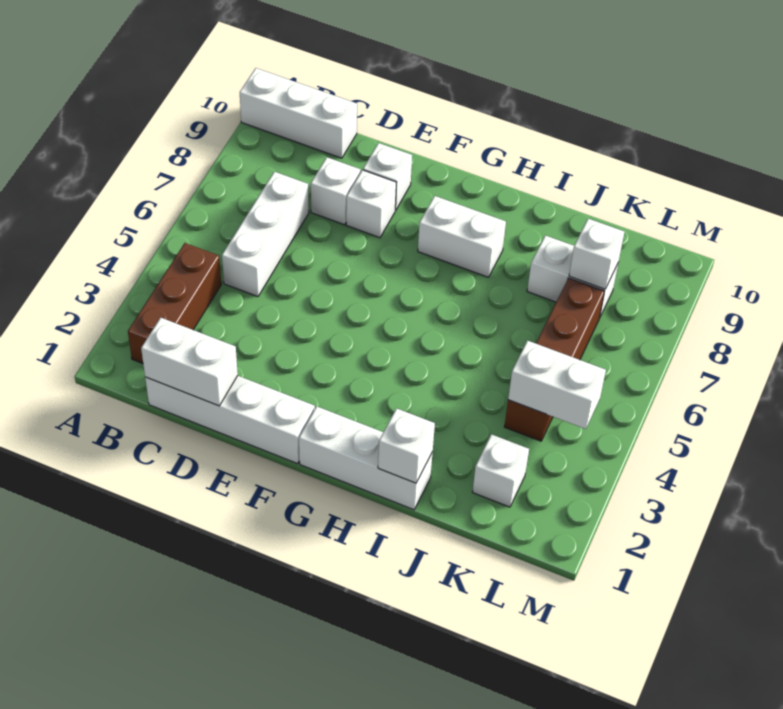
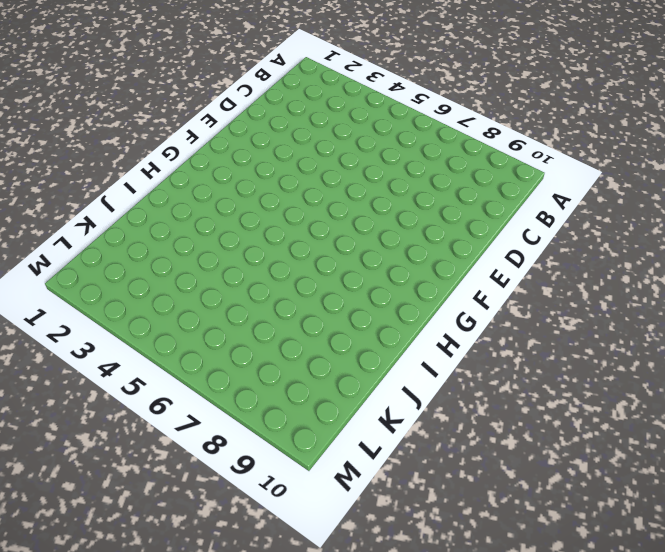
none -> white 1x3 brick [240,68,357,158]
none -> brown 1x3 brick [128,243,221,363]
none -> white 1x4 brick [145,376,315,464]

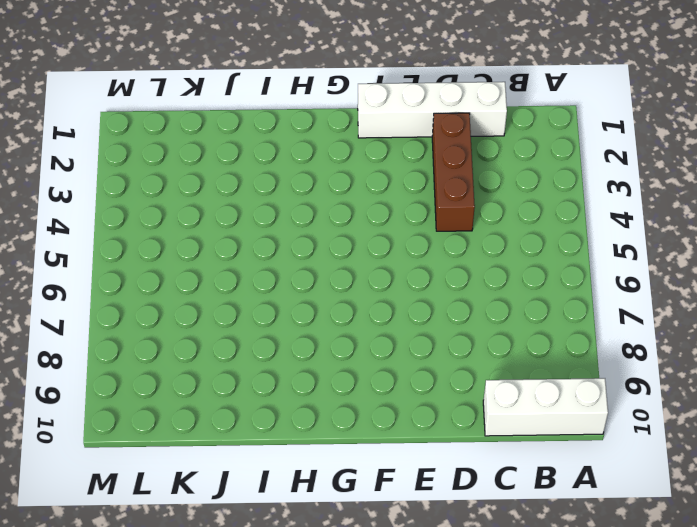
brown 1x3 brick [432,113,475,231] -> brown 1x3 brick moved to [128,243,221,363]
none -> white 1x3 brick [222,172,309,297]
none -> white 1x1 brick [311,157,361,225]
none -> white 1x1 brick [346,170,396,238]

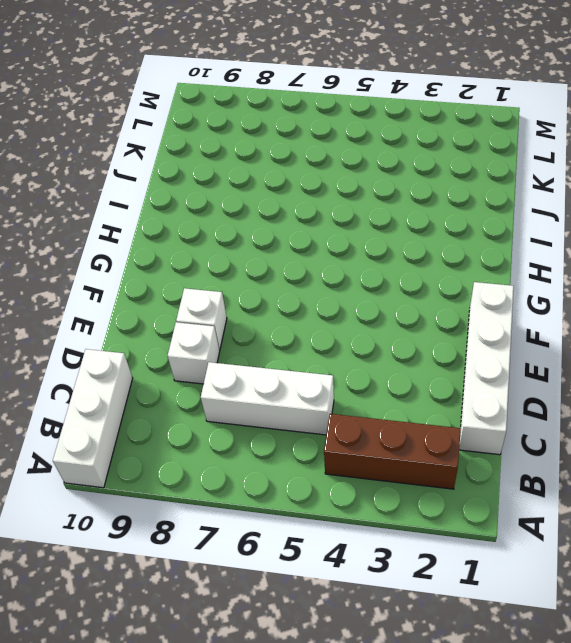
none -> white 1x1 brick [363,143,412,210]
none -> white 1x3 brick [299,406,433,510]
none -> white 1x2 brick [418,196,506,277]

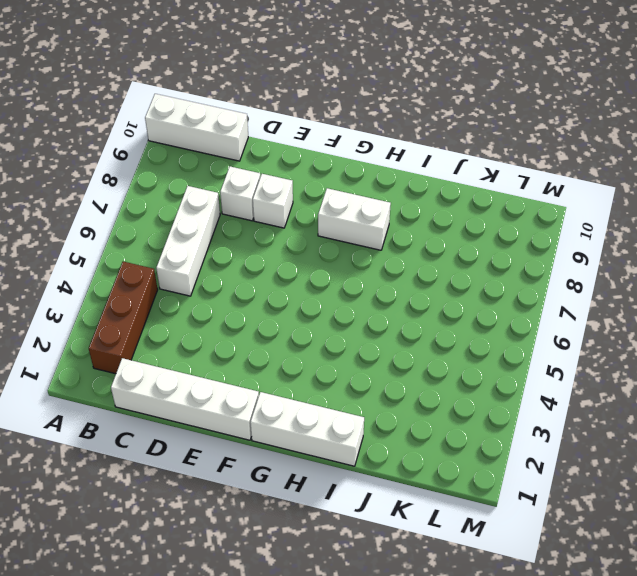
none -> white 1x1 brick [363,143,412,210]
none -> white 1x2 brick [527,235,618,317]
none -> white 1x1 brick [473,434,529,507]

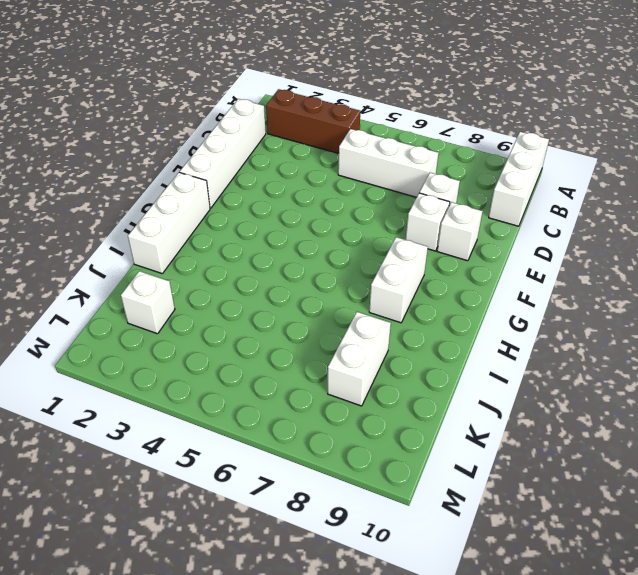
none -> brown 1x4 brick [504,278,604,441]
none -> white 1x2 brick [141,318,238,406]
none -> white 1x1 brick [378,408,435,483]

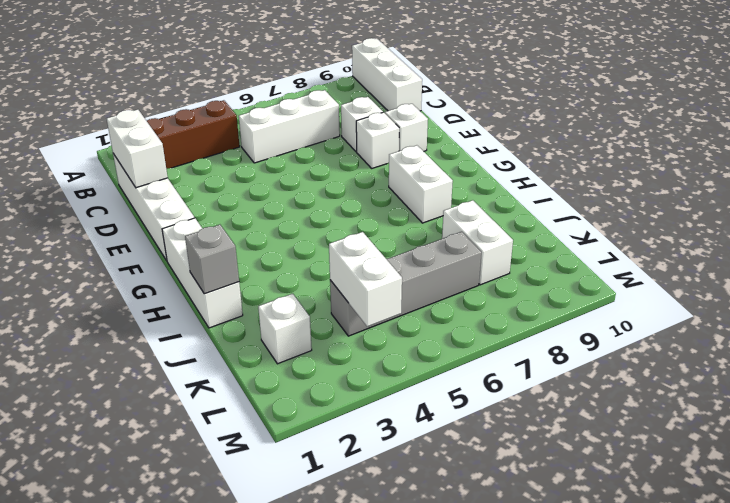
grey 1x1 brick [185,225,239,294] -> white 1x1 brick [378,408,435,483]
grey 1x4 brick [330,232,481,336] -> brown 1x4 brick [504,278,604,441]
none -> white 1x1 brick [569,219,624,289]

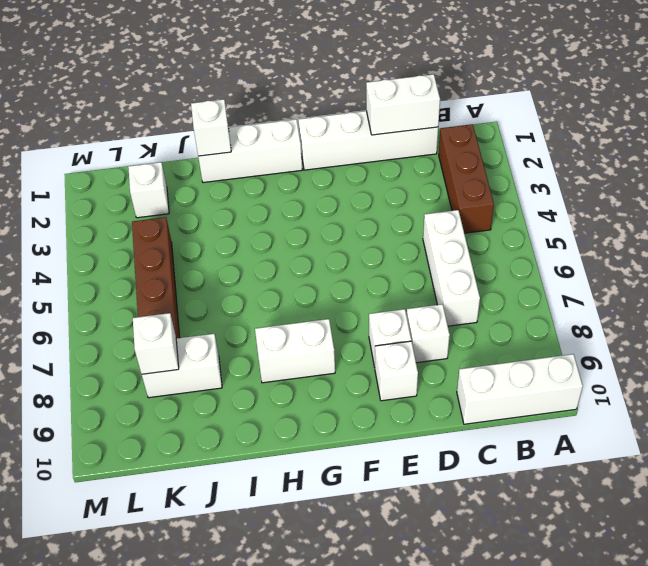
none -> white 1x2 brick [508,341,606,429]

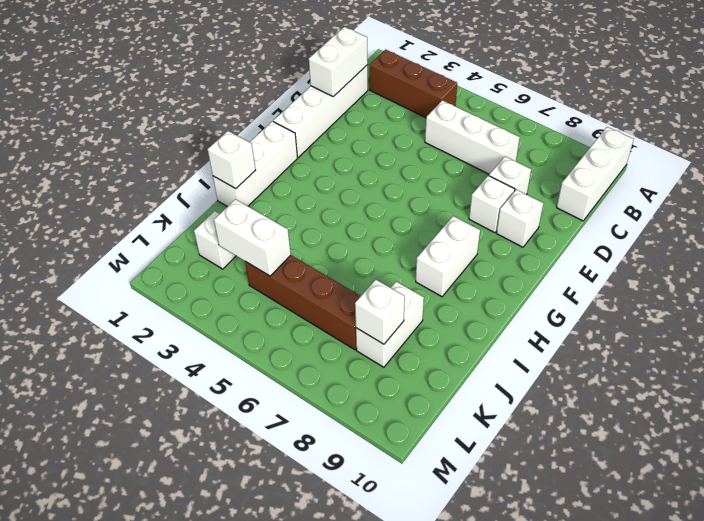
white 1x2 brick [214,199,291,276] -> white 1x2 brick turned to [508,341,606,429]

